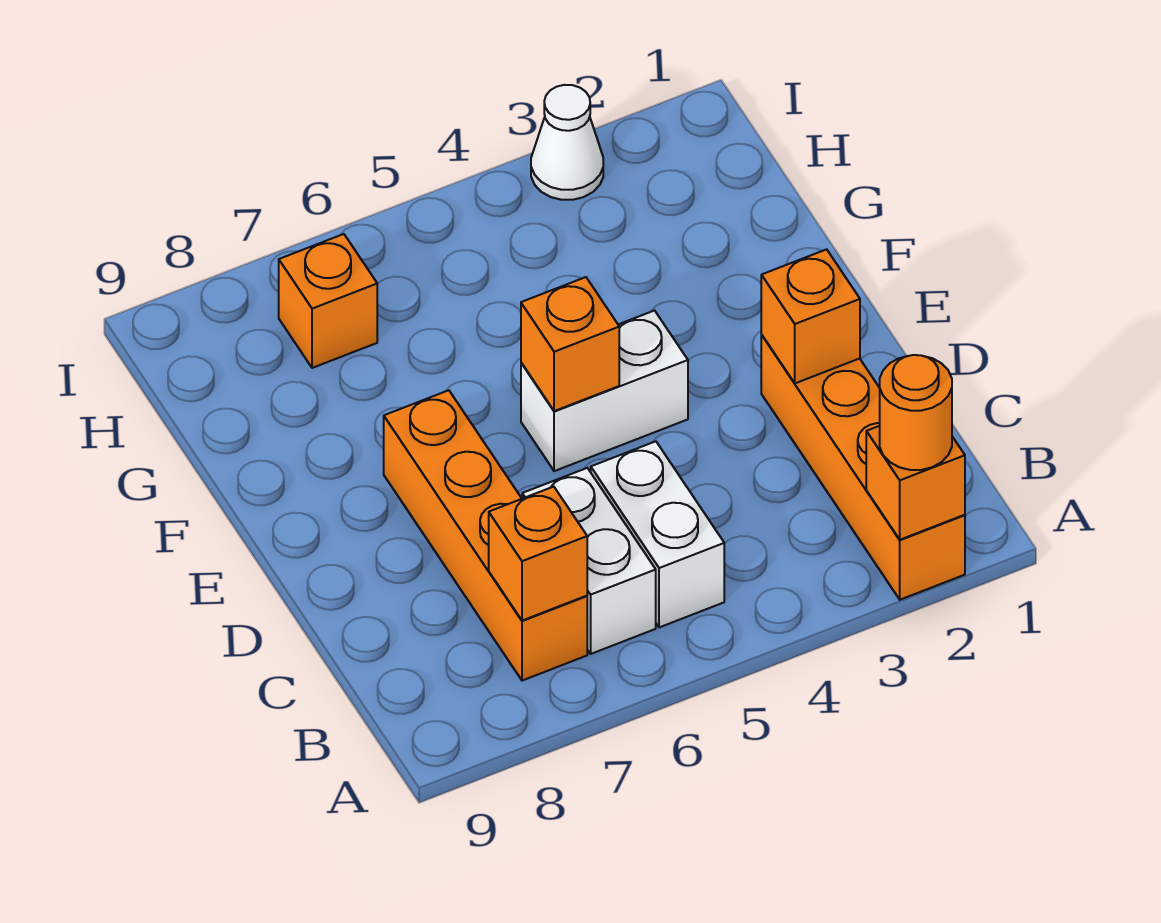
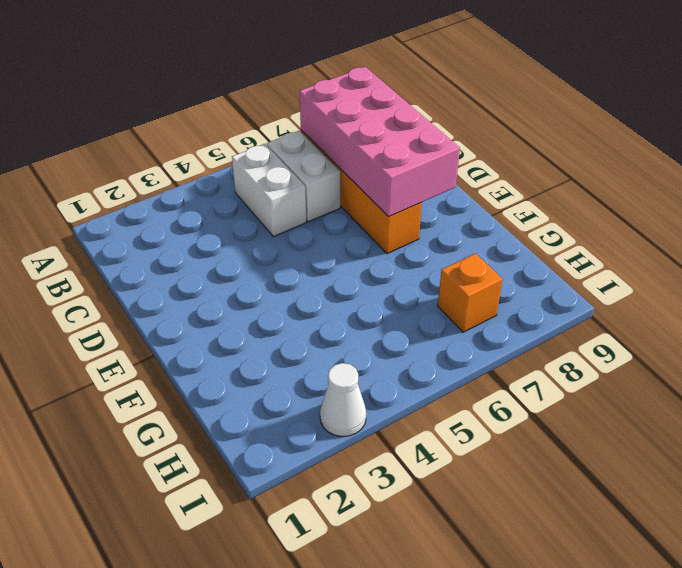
pink 2x4 brick [299,67,460,217] -> orange 1x1 brick [489,487,587,621]
none -> orange 1x4 brick [761,335,965,600]
none -> white 1x2 brick [521,311,688,471]
none -> orange 1x1 brick [866,426,965,540]

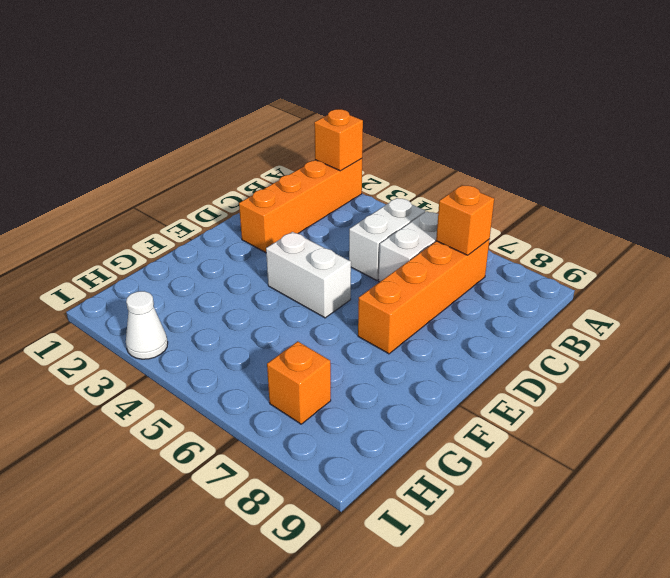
none -> orange 1x1 brick [761,249,860,383]
none -> orange 1x1 brick [521,277,619,411]
none -> orange 1x1 round brick [880,355,952,470]

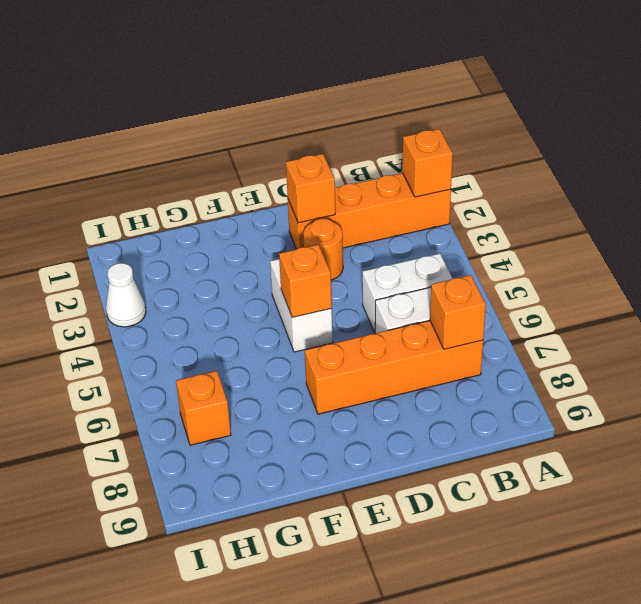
orange 1x1 round brick [303,219,343,280] -> orange 1x1 round brick moved to [880,355,952,470]

